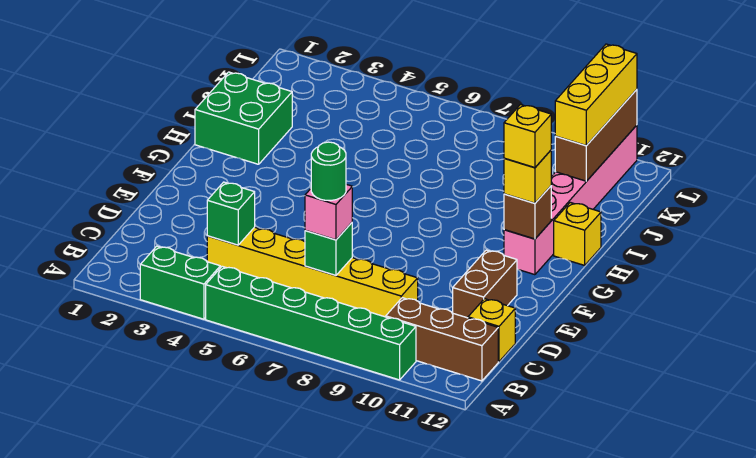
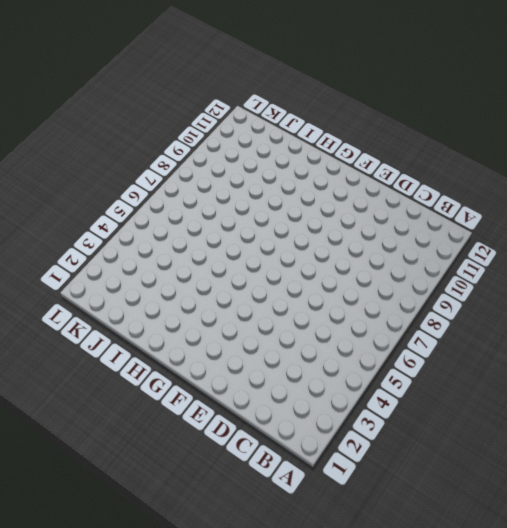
none -> green 1x2 brick [140,246,220,319]
none -> green 1x6 brick [206,266,416,380]
none -> brown 1x3 brick [386,298,498,381]

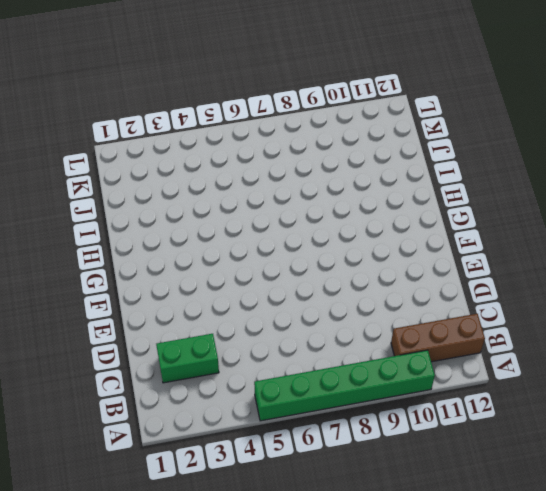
green 1x2 brick [156,334,219,383] -> green 1x2 brick moved to [140,246,220,319]
none -> yellow 1x6 brick [207,227,418,317]
none -> yellow 1x1 brick [468,299,515,362]
none -> brown 1x2 brick [453,250,517,318]

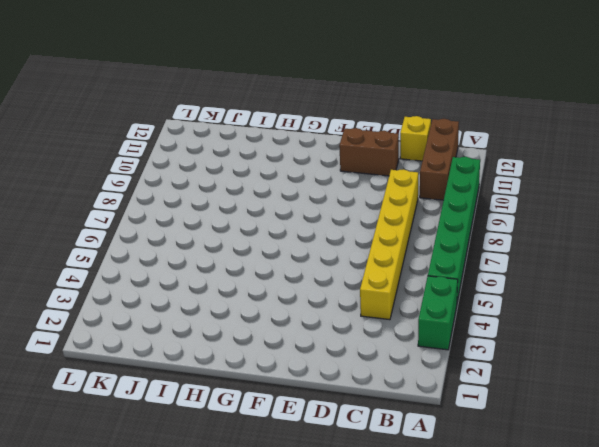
none -> pink 1x6 brick [504,125,637,275]
none -> green 2x2 brick [195,72,292,164]
none -> yellow 1x1 brick [554,202,601,265]

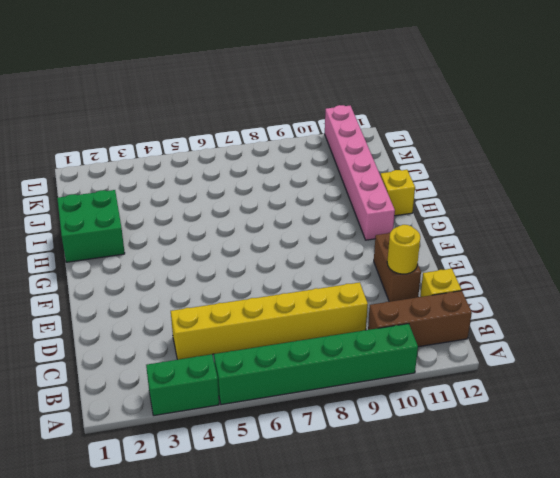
yellow 1x1 round brick [387,225,420,274] -> none
none -> green 1x1 brick [207,182,255,245]
none -> green 1x1 brick [305,223,352,276]
none -> brown 1x1 brick [504,186,551,239]

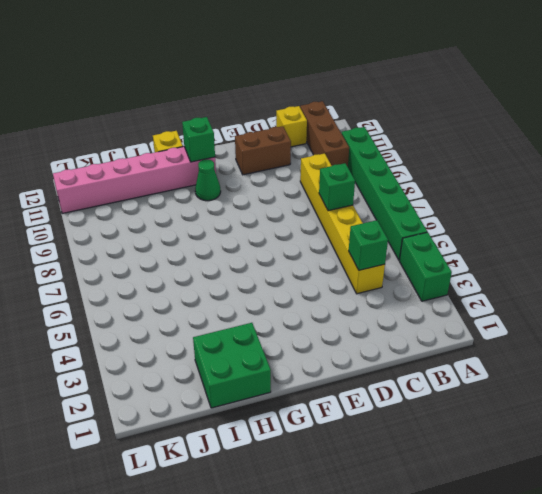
green 1x1 cone [195,159,221,201] -> none
green 1x1 brick [182,117,215,162] -> brown 1x1 brick [504,186,551,239]
none -> brown 1x3 brick [555,90,637,181]
none -> pink 1x1 brick [305,184,352,240]
none -> yellow 1x1 brick [504,150,551,203]

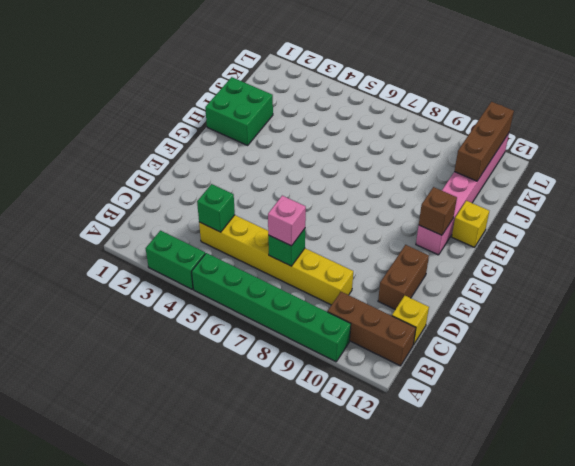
none -> yellow 1x1 brick [504,150,551,203]
none -> yellow 1x3 brick [555,44,637,146]
none -> green 1x1 round brick [311,142,346,200]

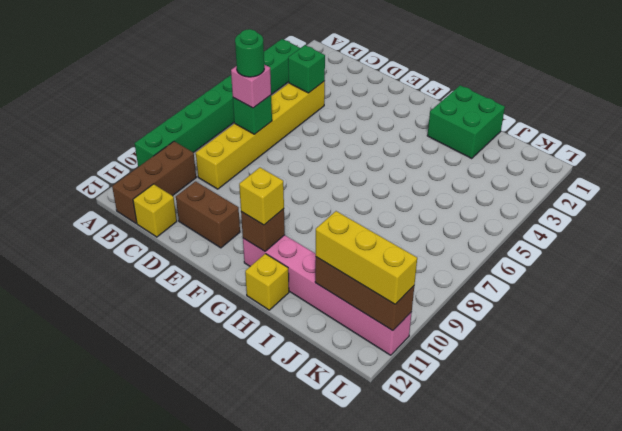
none -> yellow 1x1 brick [504,105,551,168]

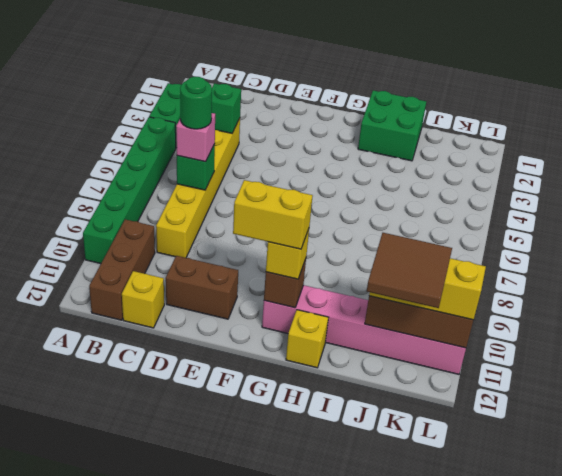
yellow 1x2 brick [233,180,313,249] -> yellow 1x1 brick [504,105,551,168]
brown 2x2 tile [367,233,452,308] -> none

